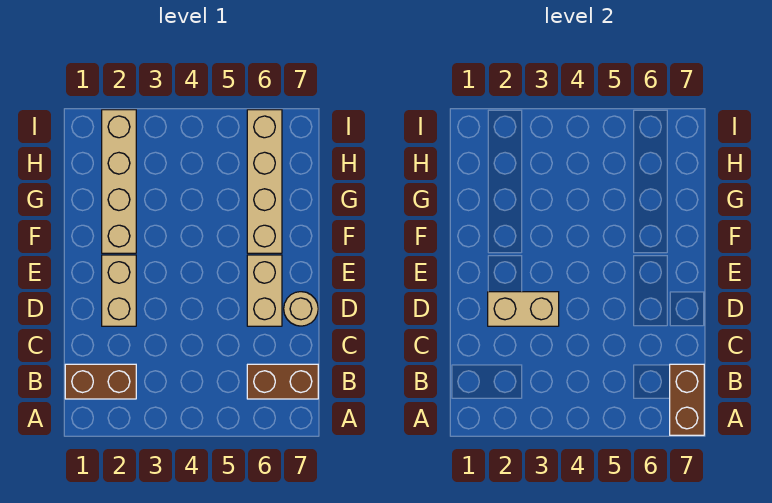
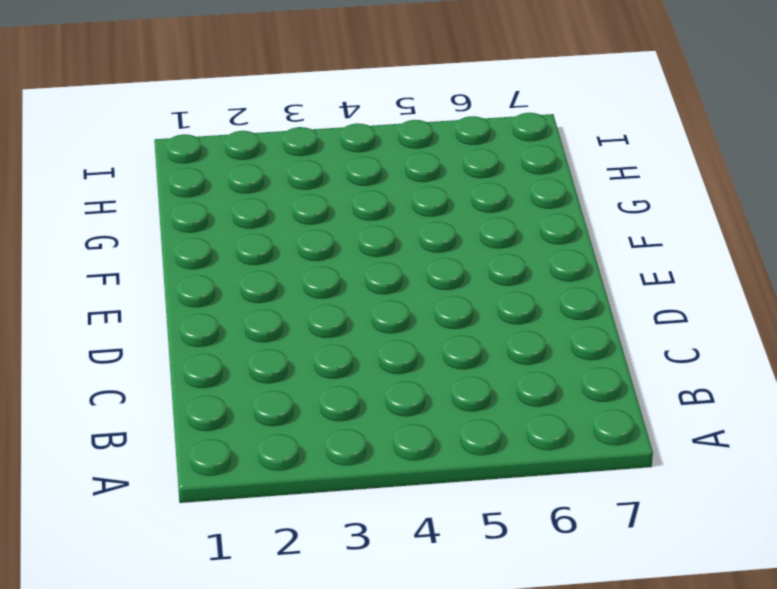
none -> brown 1x2 brick [65,364,136,399]
none -> brown 1x2 brick [247,364,318,399]

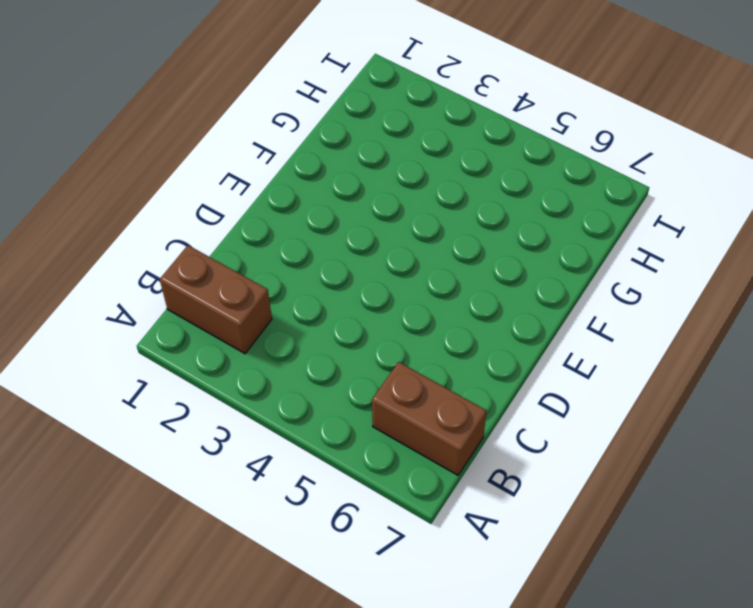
none -> tan 1x2 brick [102,255,136,326]
none -> tan 1x2 brick [247,255,282,326]

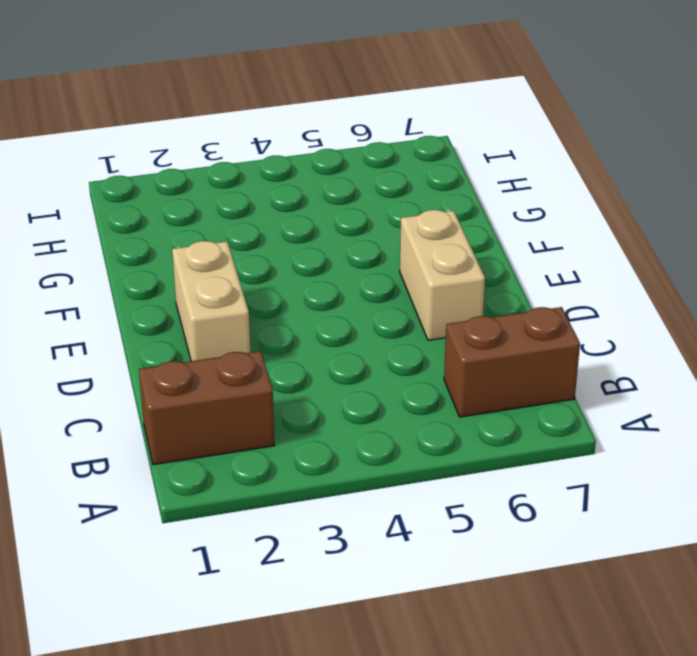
none -> tan 1x1 round brick [284,292,318,326]
none -> tan 1x4 brick [102,110,136,253]

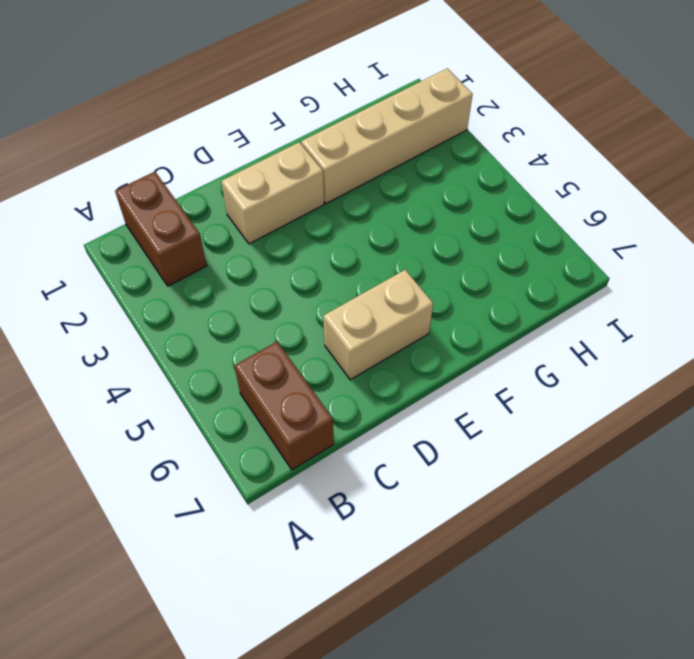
none -> tan 1x1 round brick [284,292,318,326]
none -> tan 1x4 brick [247,110,282,253]

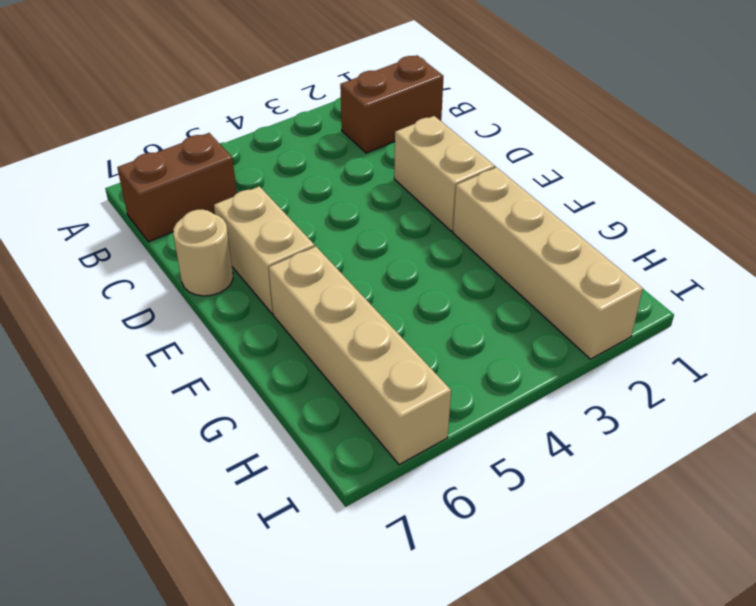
none -> brown 1x2 brick [670,364,704,435]
none -> tan 1x2 brick [488,292,559,326]

